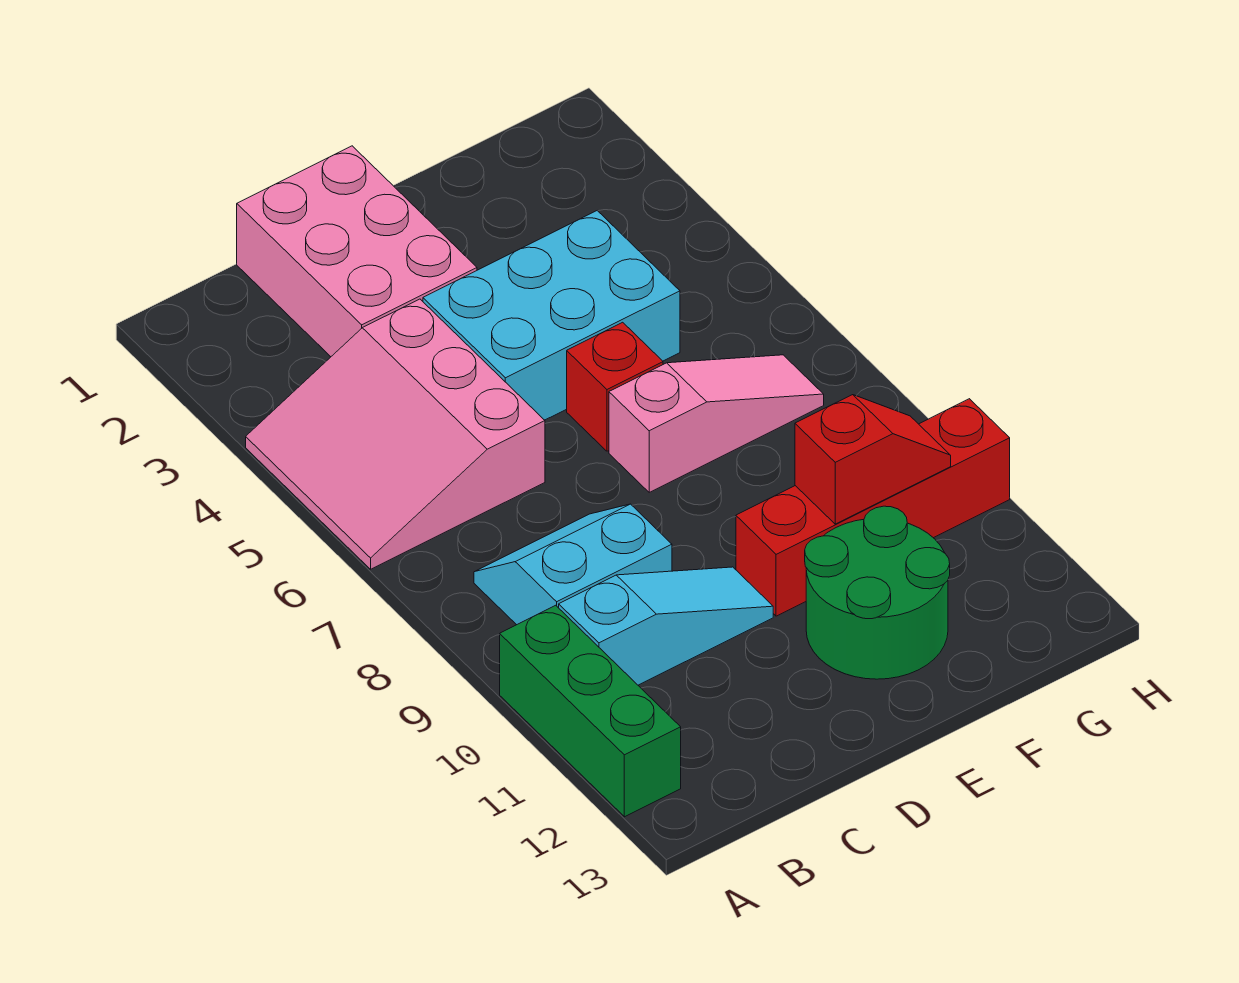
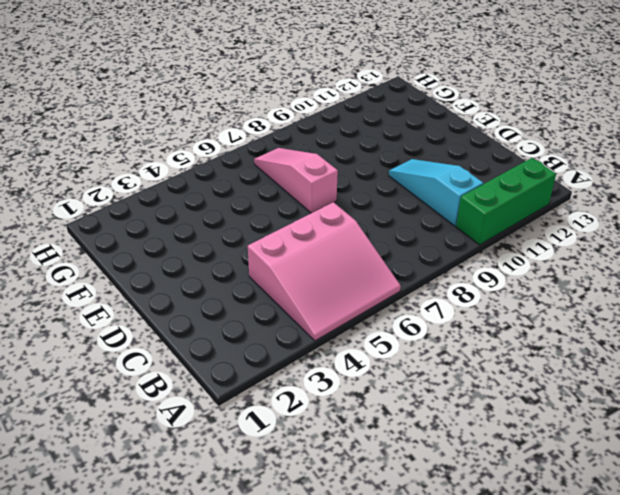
none -> cyan 2x2 slope [474,504,672,625]
none -> pink 2x3 brick [237,146,477,357]

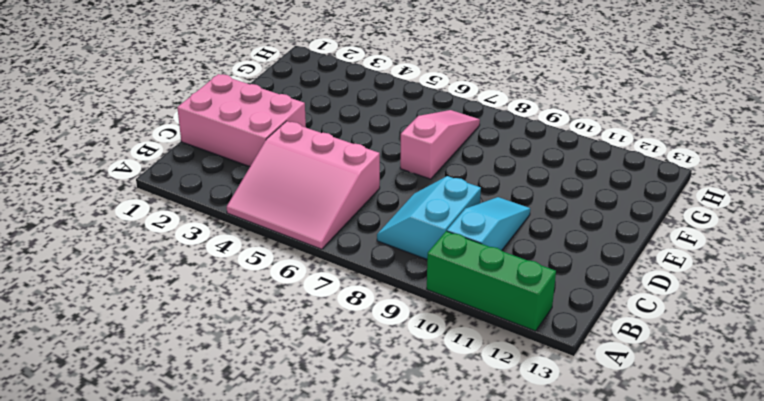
none -> cyan 2x3 brick [423,211,680,420]
none -> red 1x1 brick [567,322,663,451]

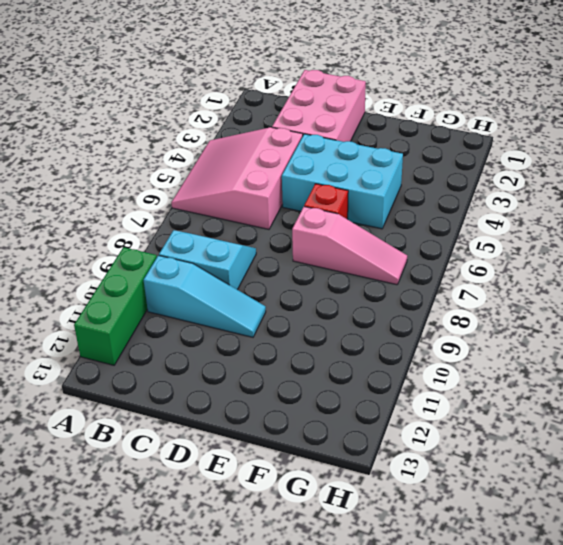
none -> red 1x4 brick [736,399,1010,616]
none -> green 2x2 round brick [805,506,950,679]

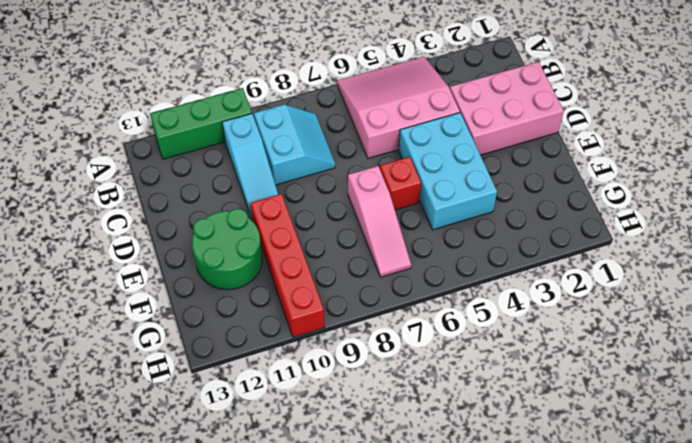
none -> red 1x2 slope [795,395,951,524]

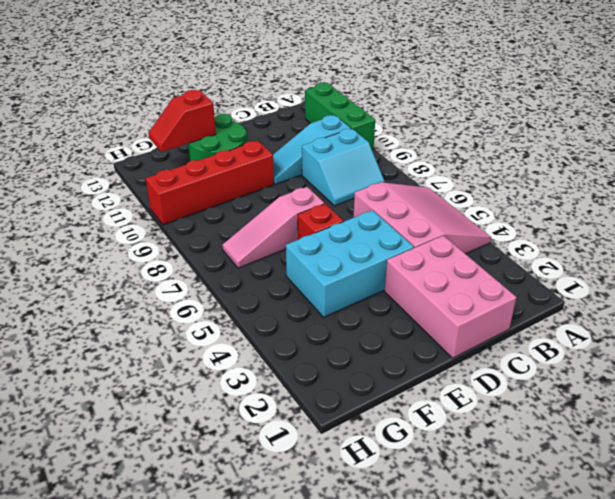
red 1x2 slope [148,90,216,152] -> red 1x2 slope moved to [795,395,951,524]

